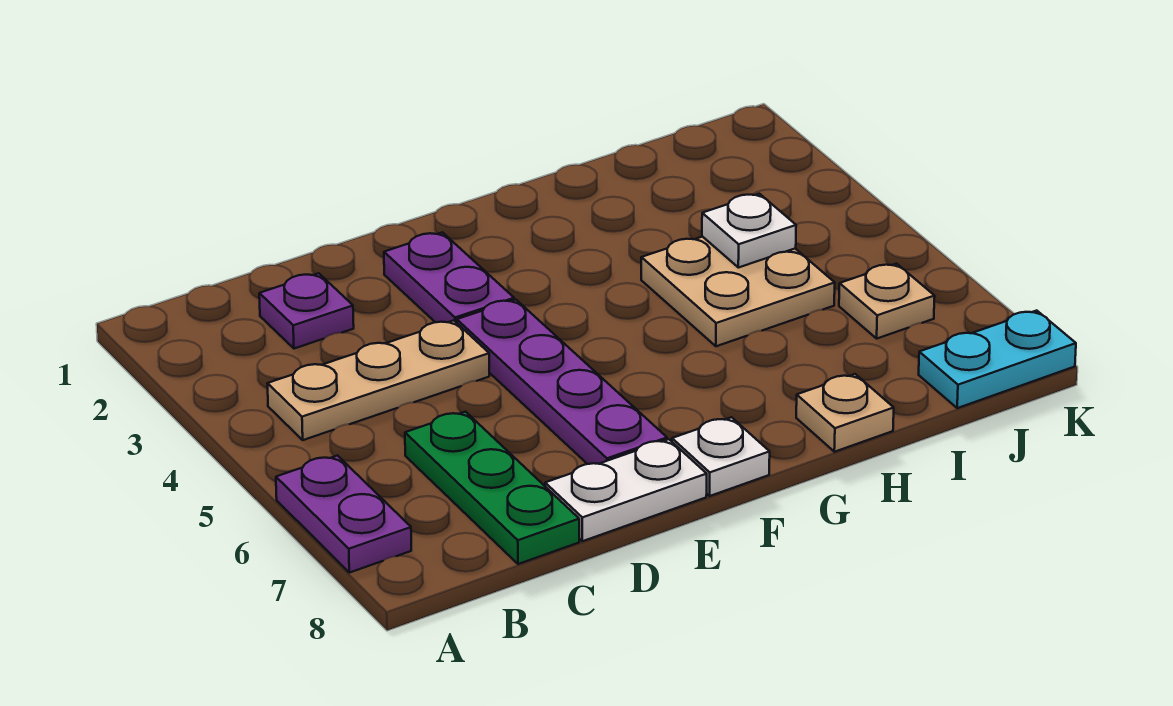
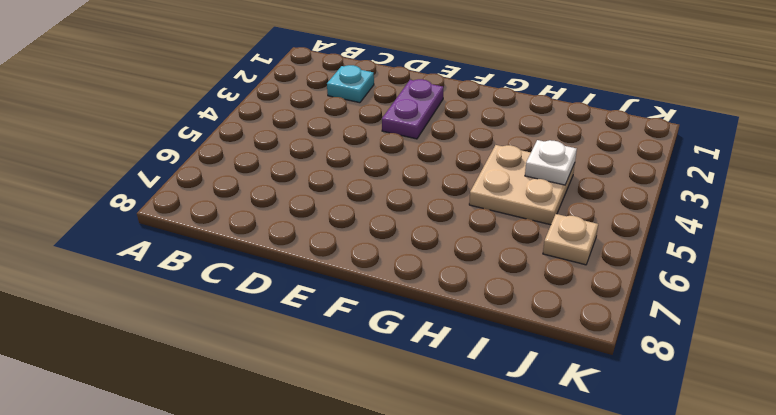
cyan 1x1 plate [327,65,374,103] -> purple 1x1 plate [259,273,354,349]
none -> purple 1x2 plate [276,456,411,573]
none -> tan 1x3 plate [267,320,489,440]
none -> green 1x3 plate [405,412,579,564]

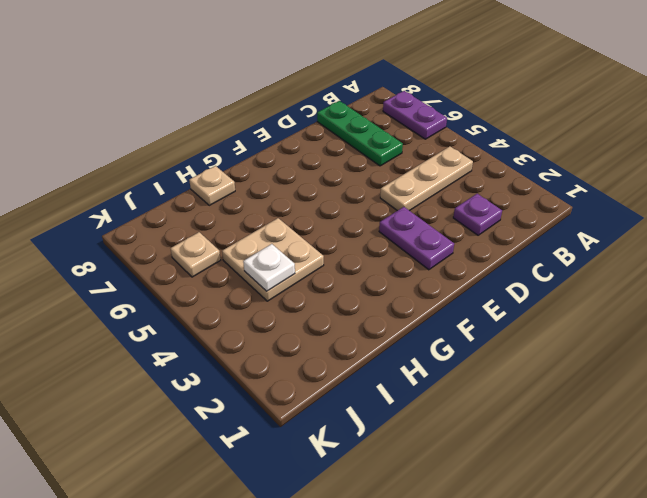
none -> white 1x2 plate [545,439,707,541]
none -> purple 1x4 plate [457,300,667,464]
none -> white 1x1 plate [672,417,770,496]

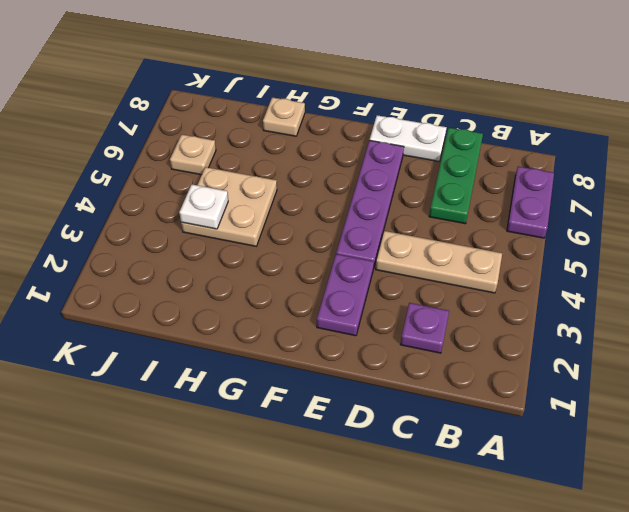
none -> white 1x1 plate [672,417,770,496]
none -> cyan 1x2 plate [919,311,1076,408]

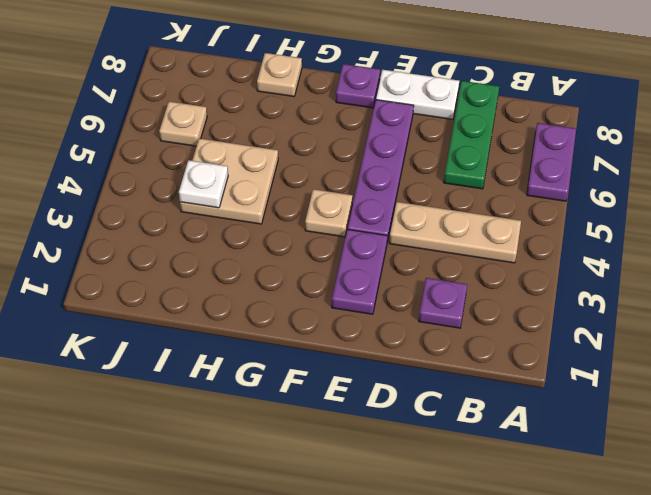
tan 1x1 plate [305,189,352,237] -> none
purple 1x1 plate [336,64,380,108] -> white 1x1 plate [672,417,770,496]
none -> cyan 1x2 plate [919,311,1076,408]

